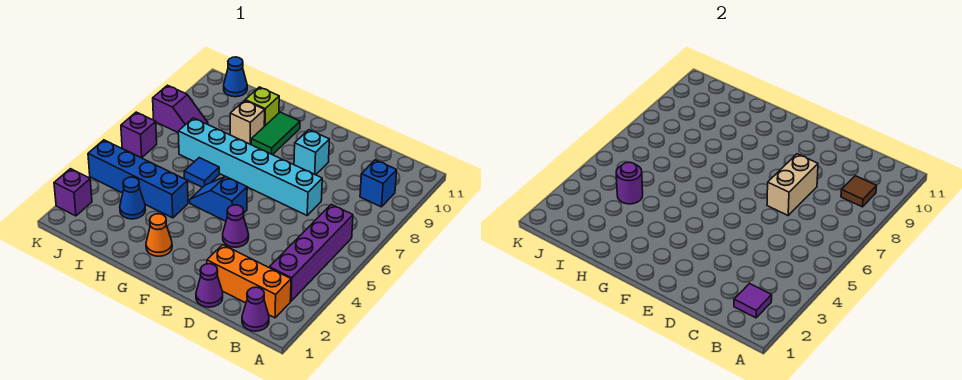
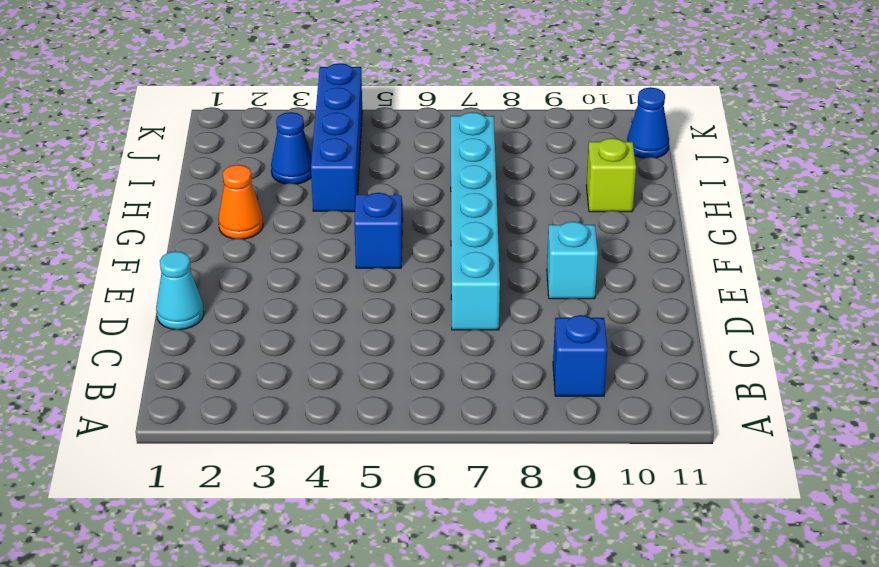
cyan 1x1 cone [156,251,204,330] -> purple 1x1 cone [196,264,223,307]
none -> purple 1x1 cone [242,287,269,331]
none -> orange 1x3 brick [207,245,291,318]
none -> purple 1x4 brick [269,204,353,301]

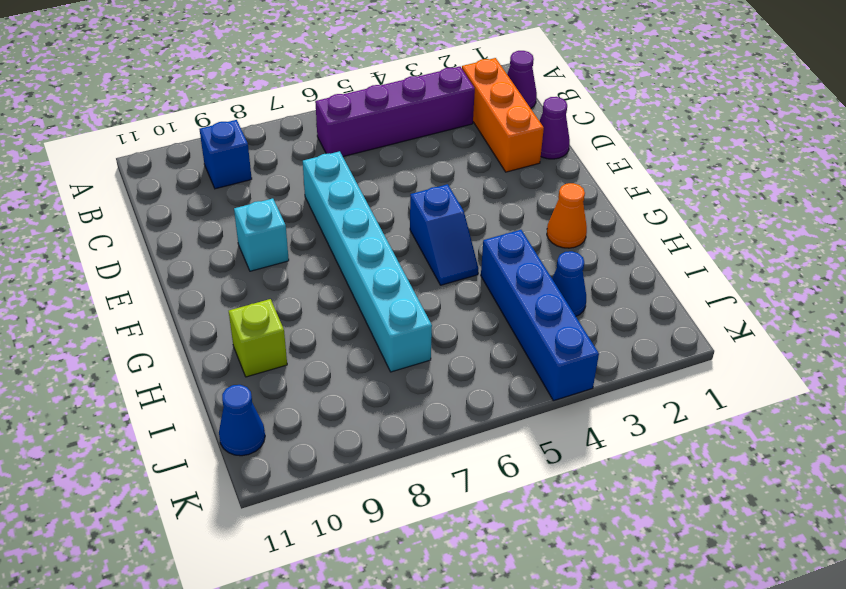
none -> purple 1x1 cone [223,205,249,247]
none -> green 1x2 tile [251,112,300,155]
none -> blue 1x1 tile [184,158,219,187]

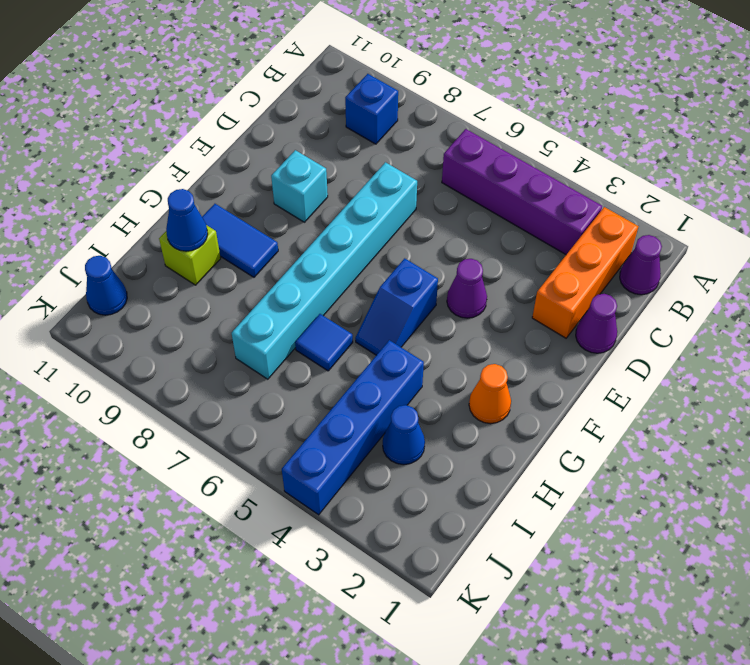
blue 1x2 tile [202,204,278,277] -> green 1x2 tile [251,112,300,155]
blue 1x1 cone [166,189,208,251] -> none
none -> tan 1x1 brick [230,100,265,145]
none -> purple 1x2 slope [153,85,208,132]
none -> purple 1x1 brick [54,169,92,216]

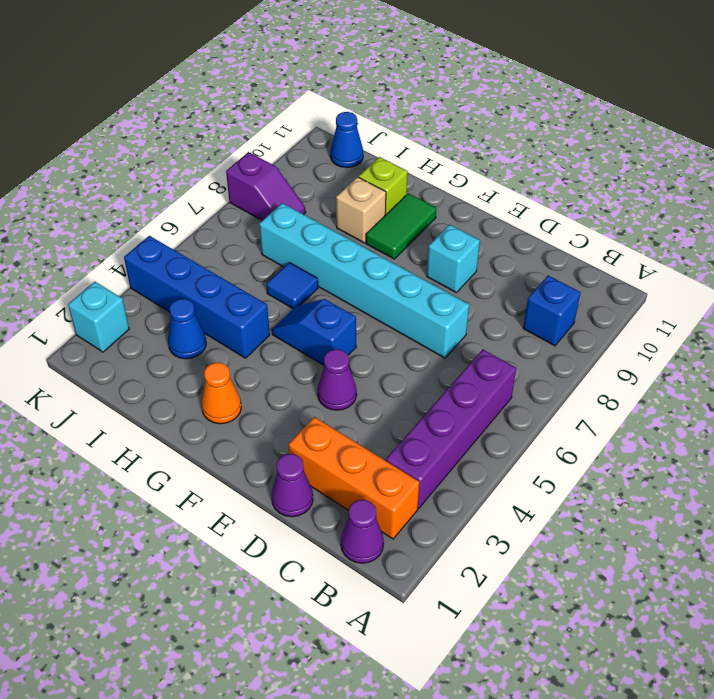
cyan 1x1 brick [68,282,129,352] -> purple 1x1 brick [54,169,92,216]
none -> purple 1x1 brick [121,112,157,158]
none -> purple 1x1 tile [734,284,772,318]
none -> brown 1x1 tile [841,176,877,207]

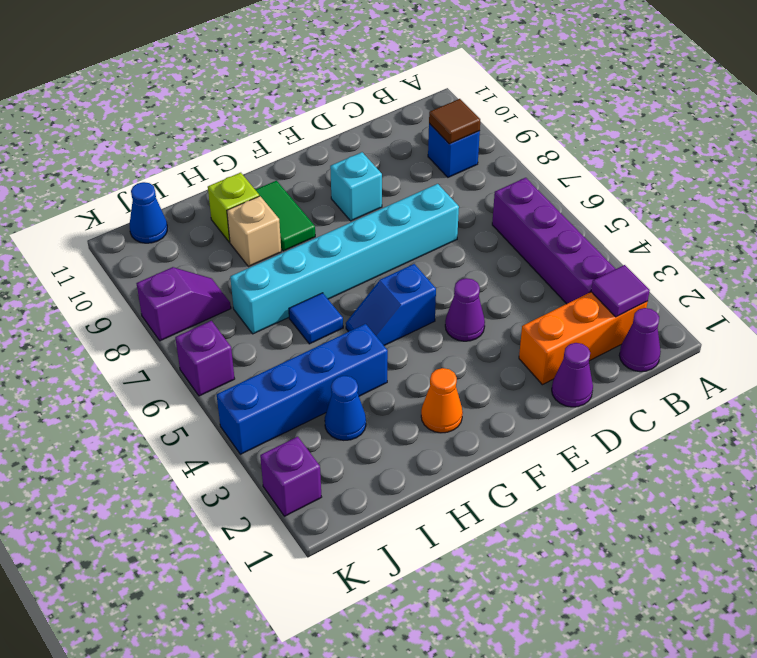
none -> tan 1x2 brick [767,154,818,215]
none -> purple 1x1 round brick [616,162,643,204]

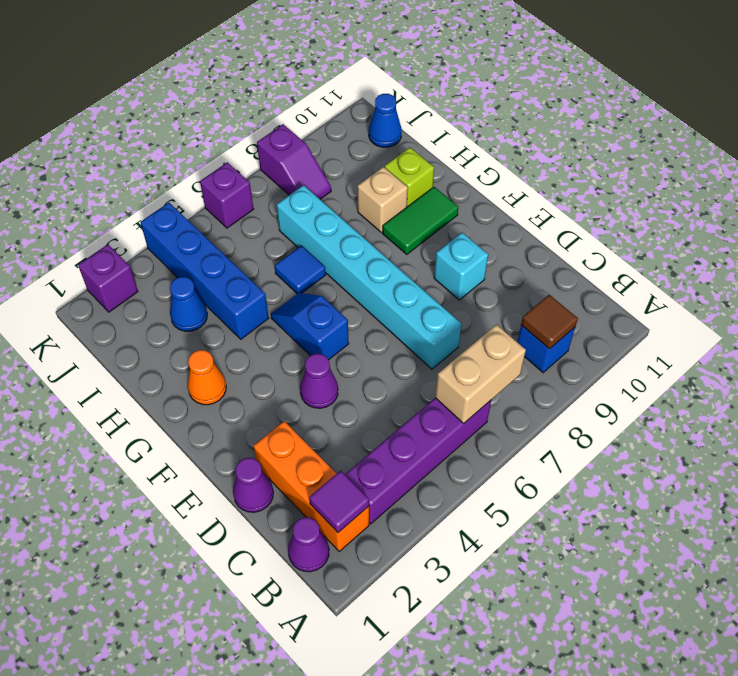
tan 1x2 brick [435,325,526,424] -> tan 1x2 brick moved to [767,154,818,215]
none -> purple 1x1 round brick [616,162,643,204]

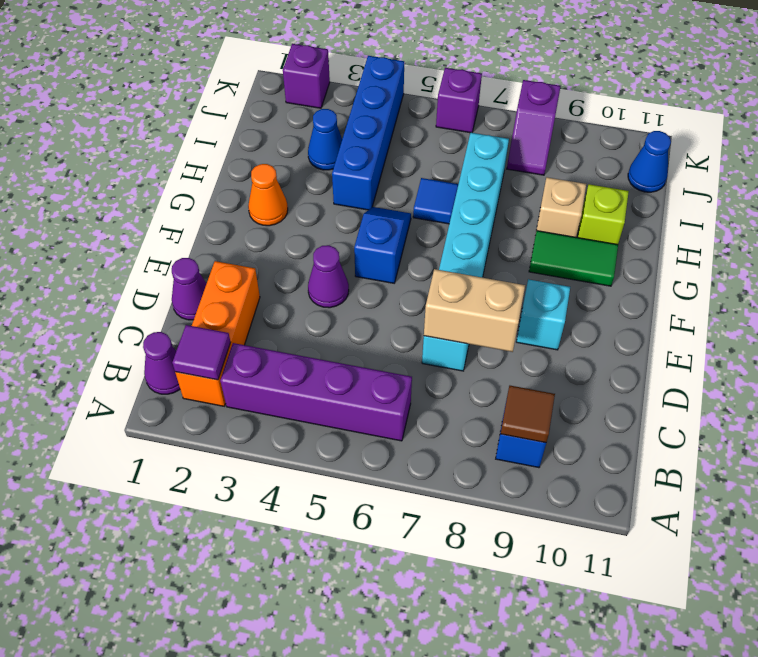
none -> purple 1x1 round brick [616,162,643,204]

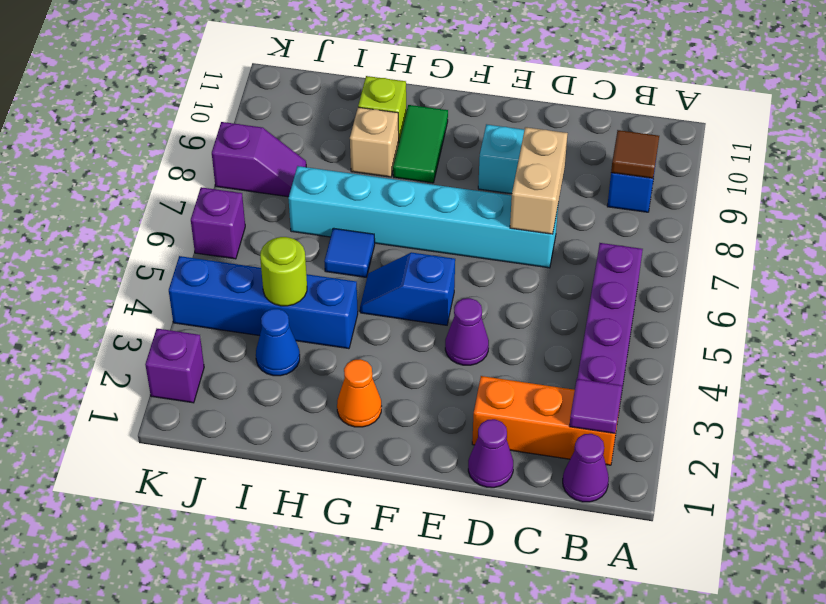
lime 1x1 round brick [260,237,307,306] -> purple 1x1 round brick [616,162,643,204]
none -> blue 1x1 cone [224,57,247,97]

